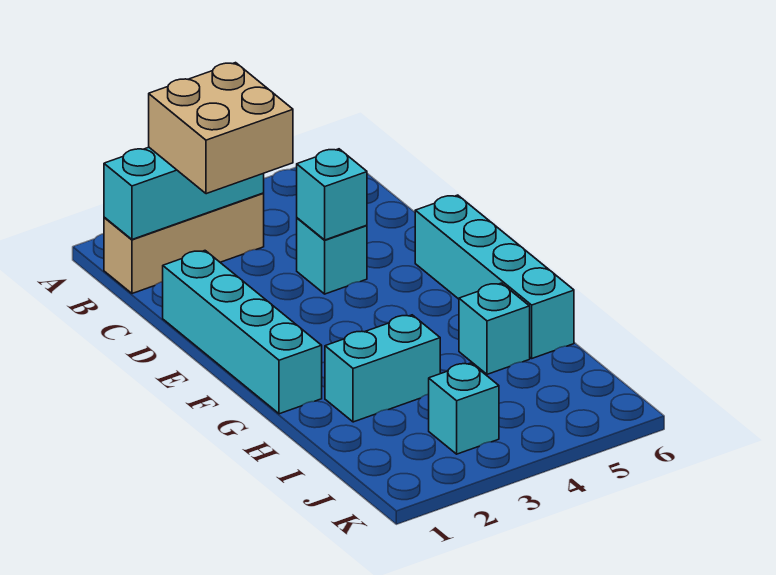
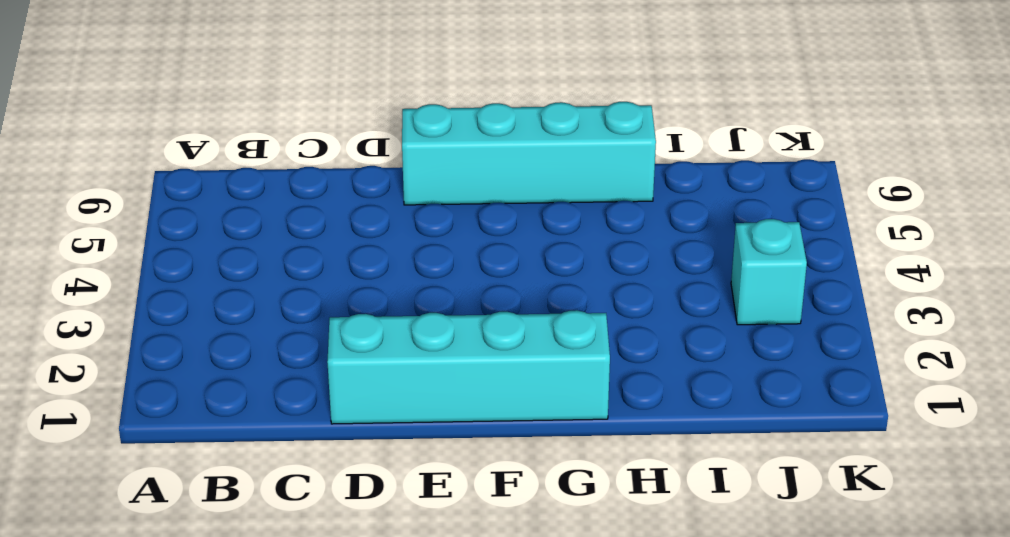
none -> tan 1x3 brick [104,193,264,294]
none -> cyan 1x1 brick [297,218,367,294]

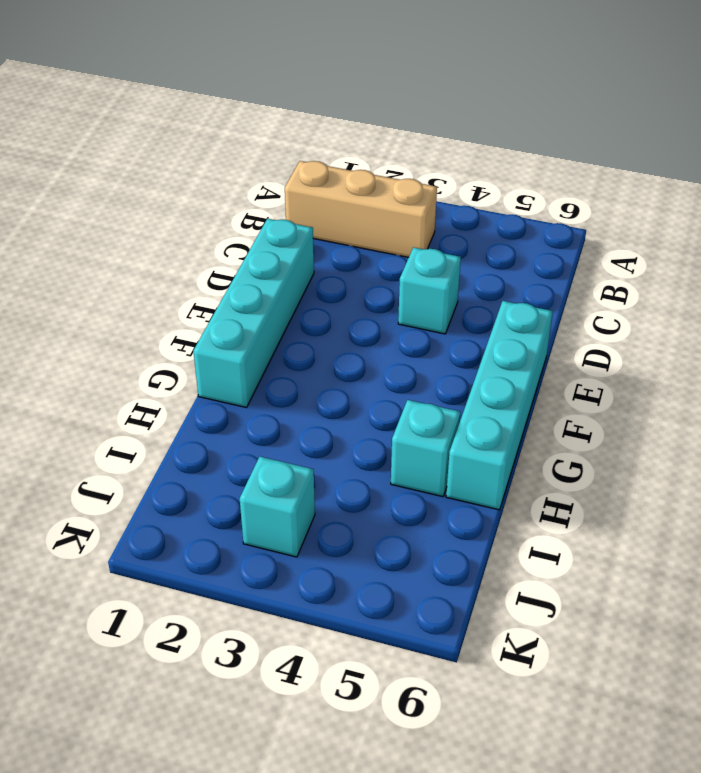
none -> cyan 1x2 brick [325,315,440,422]
none -> cyan 1x3 brick [104,147,264,239]

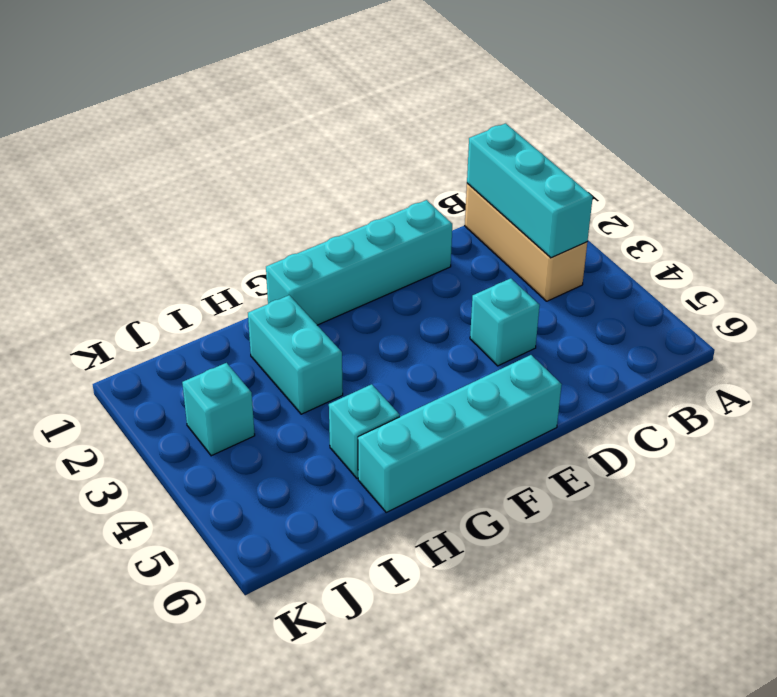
none -> cyan 1x1 brick [297,149,367,240]
none -> tan 2x2 brick [149,63,293,194]

